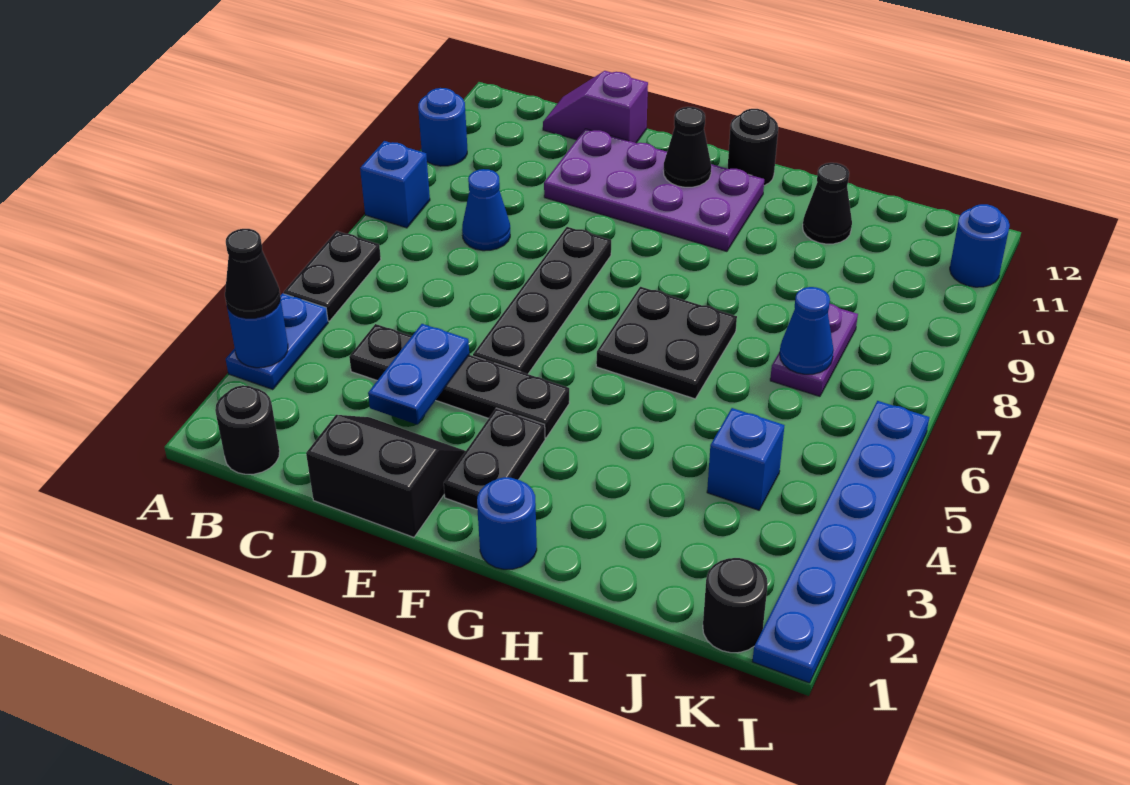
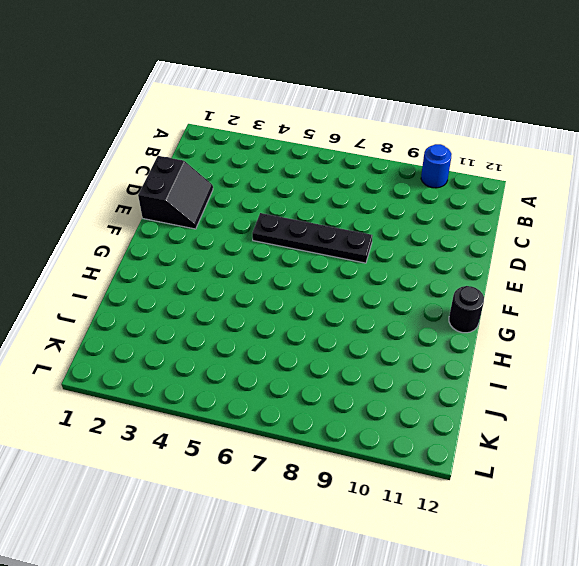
none -> blue 1x2 plate [226,293,328,390]
none -> black 1x2 plate [284,231,381,321]
none -> blue 1x1 brick [360,141,430,228]

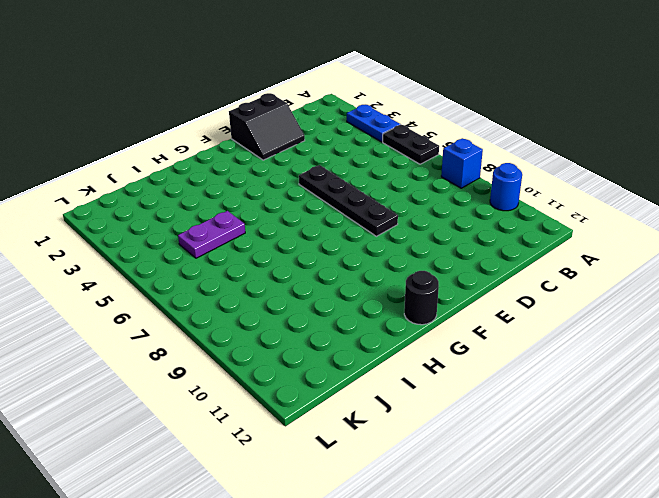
purple 1x2 plate [178,211,245,258] -> purple 1x2 plate turned to [770,304,858,396]
none -> black 1x1 round brick [215,385,280,474]
none -> black 1x4 plate [349,324,569,438]
none -> blue 1x1 cone [462,169,510,251]

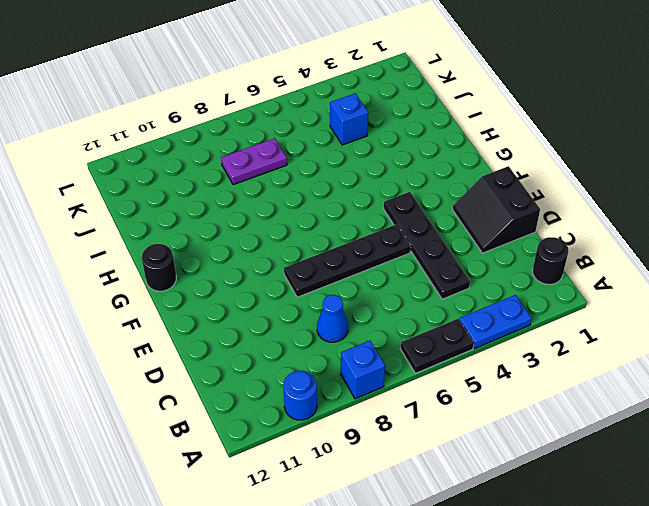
none -> purple 1x2 slope [543,71,648,143]
none -> purple 2x4 plate [544,129,764,251]
none -> black 1x2 plate [444,408,545,509]

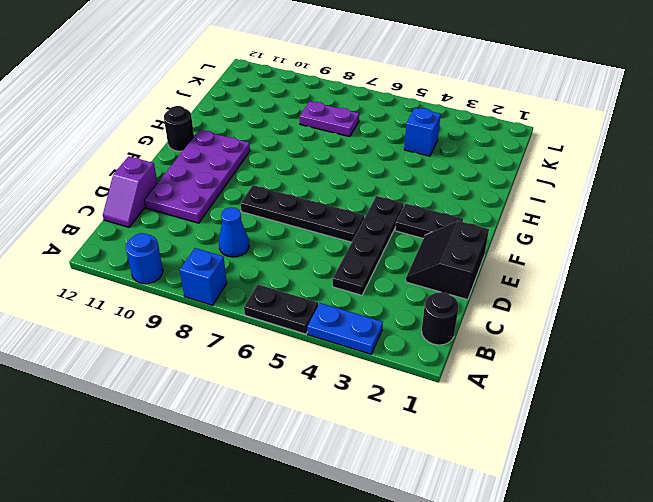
none -> blue 1x1 round brick [477,477,537,569]
none -> black 2x2 plate [596,287,737,399]
none -> black 1x1 cone [803,163,852,244]

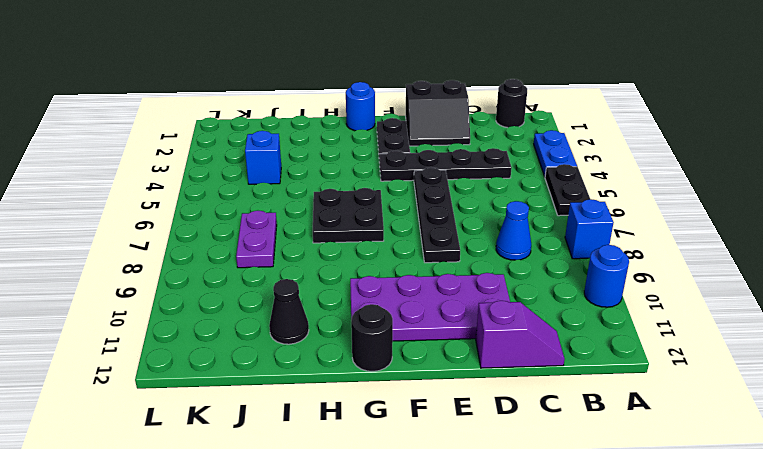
none -> black 1x1 round brick [703,558,768,653]
none -> blue 1x6 plate [752,401,929,683]
none -> blue 1x1 round brick [950,204,1010,287]

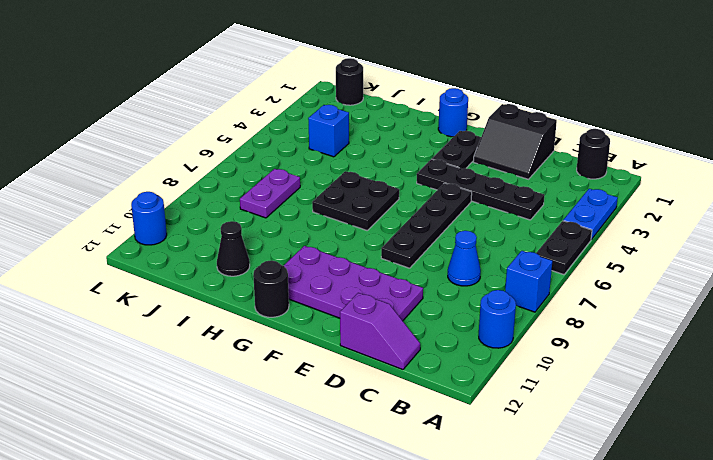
none -> blue 1x6 plate [752,401,929,683]
none -> blue 1x1 round brick [227,298,288,368]
none -> blue 1x2 plate [368,324,469,425]

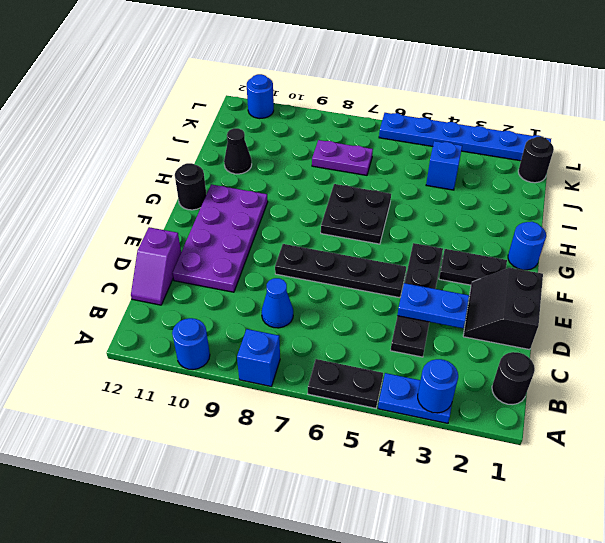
none -> black 1x1 cone [663,107,711,187]
none -> blue 1x1 cone [780,287,834,374]
none -> black 1x1 cone [225,229,280,318]

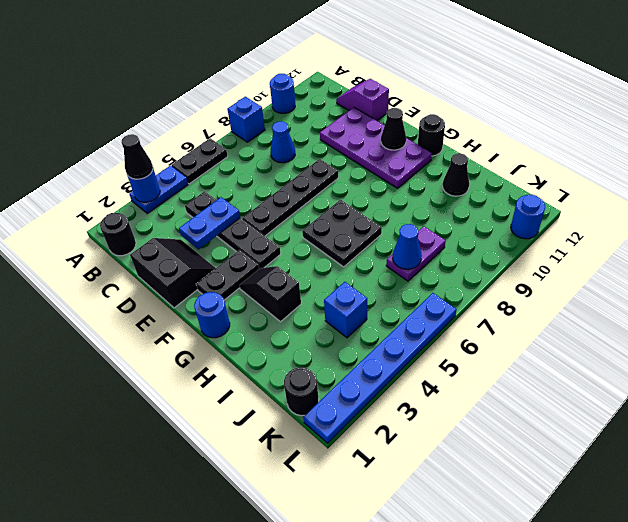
black 1x2 slope [239,266,301,322] -> none

